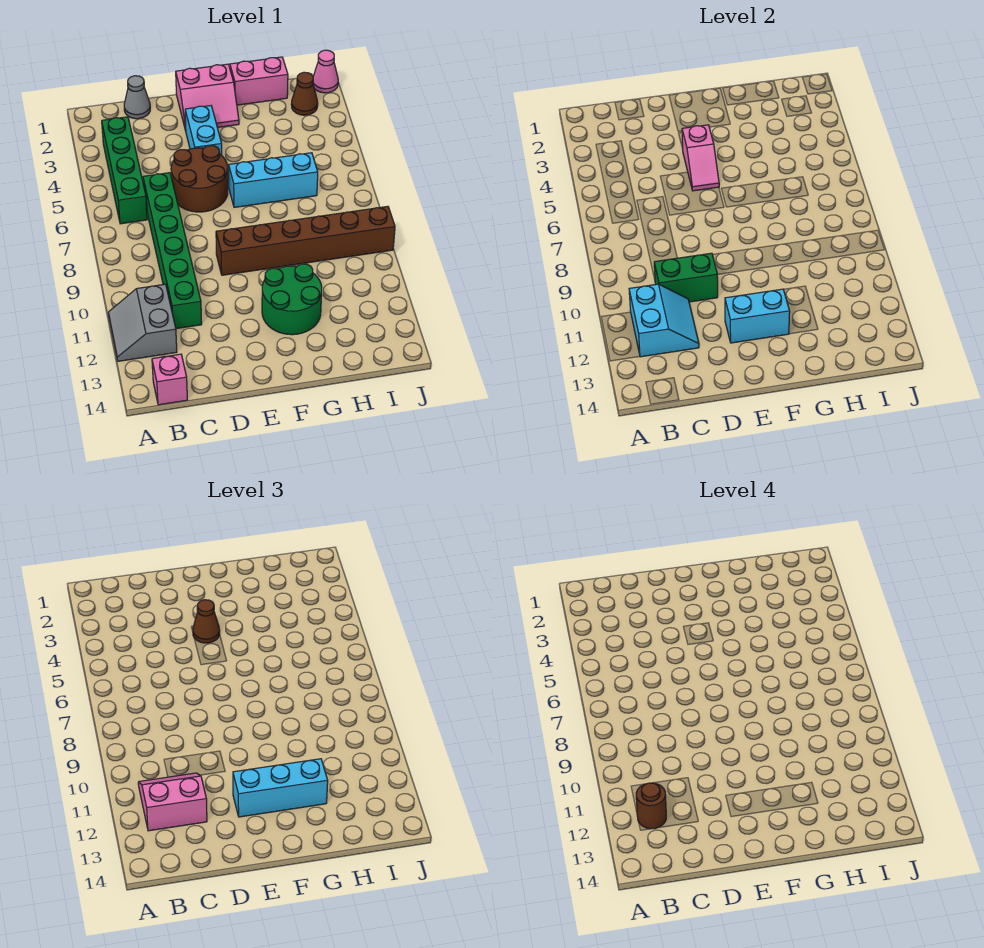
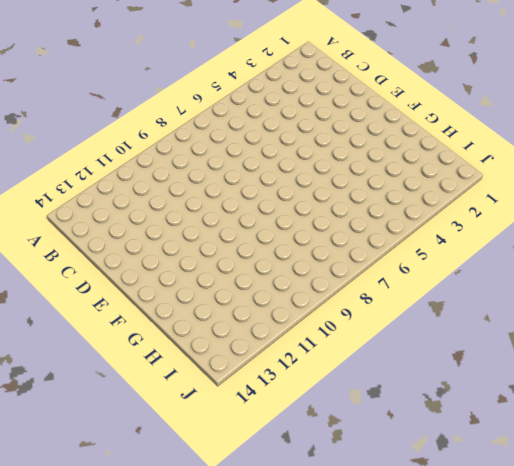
none -> grey 2x2 slope [108,284,177,361]
none -> green 1x4 brick [102,117,147,224]
none -> pink 1x1 brick [152,354,187,405]

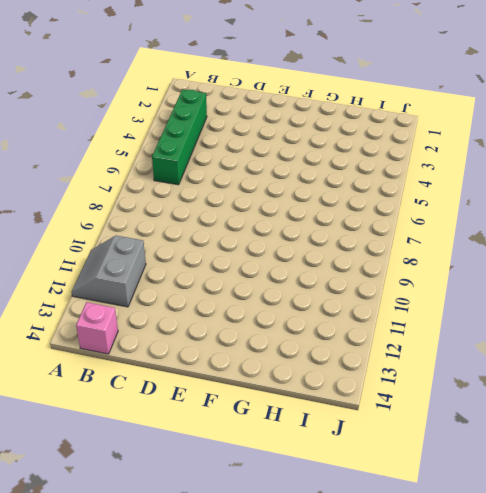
none -> grey 1x1 cone [124,76,150,119]
none -> green 1x6 brick [143,173,202,329]
none -> brown 2x2 round brick [171,146,228,212]

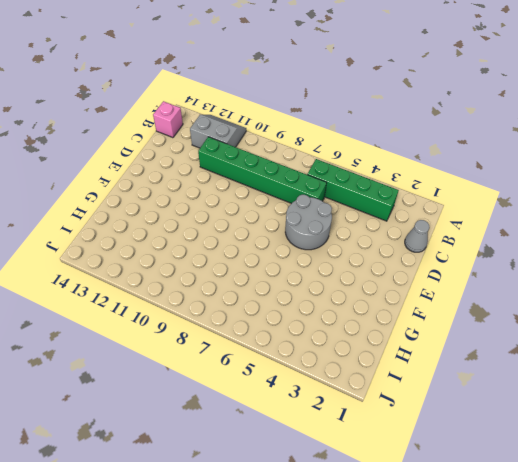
grey 2x2 round brick [285,195,332,250] -> brown 2x2 round brick [171,146,228,212]
none -> pink 2x2 slope [176,64,239,131]
none -> cyan 1x2 brick [185,106,222,155]
none -> brown 1x6 brick [216,206,395,275]

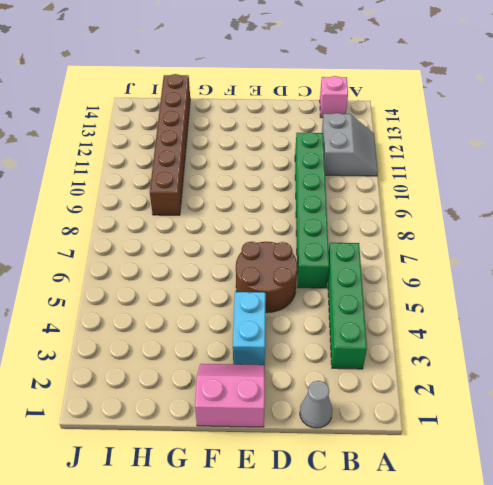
brown 1x6 brick [150,74,190,215] -> brown 1x6 brick turned to [216,206,395,275]
none -> cyan 1x3 brick [229,153,318,207]
none -> green 2x2 round brick [262,264,322,335]
none -> pink 1x2 brick [230,57,288,105]

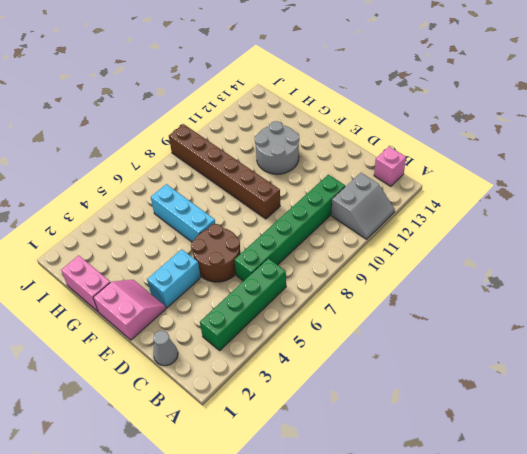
grey 2x2 round brick [255,121,299,174] -> green 2x2 round brick [262,264,322,335]
none -> brown 1x1 cone [291,72,318,115]
none -> pink 1x1 cone [313,50,338,93]
none -> cyan 2x2 slope [629,284,699,357]

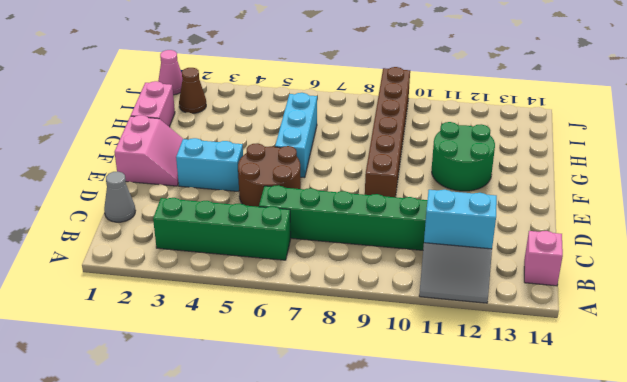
none -> green 1x2 brick [654,253,718,302]
none -> pink 1x2 slope [682,125,719,191]
none -> cyan 1x2 brick [725,289,790,343]

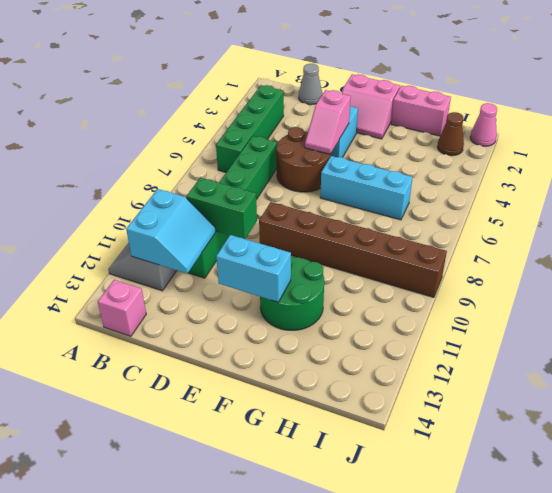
none -> pink 2x2 slope [138,773,207,831]
none -> brown 1x1 cone [193,600,220,643]
none -> cyan 1x3 brick [233,759,328,817]

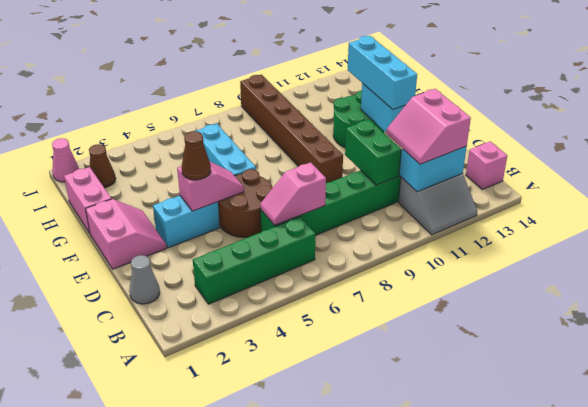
pink 1x2 slope [260,162,326,225] -> none
none -> brown 1x1 round brick [636,783,666,829]

